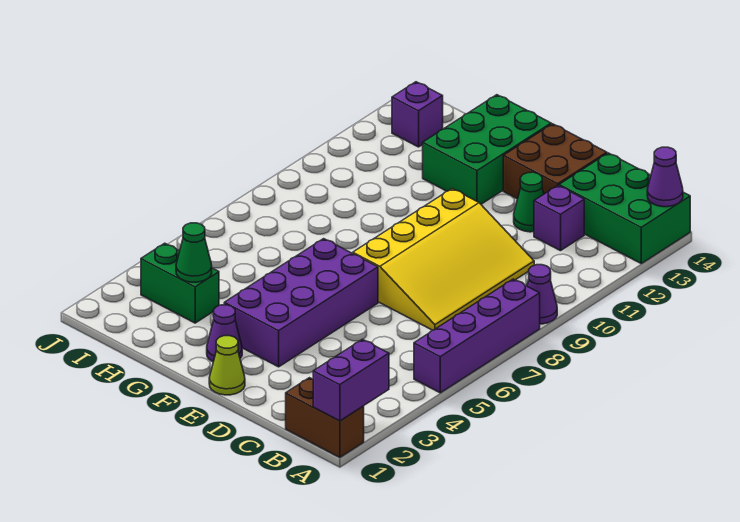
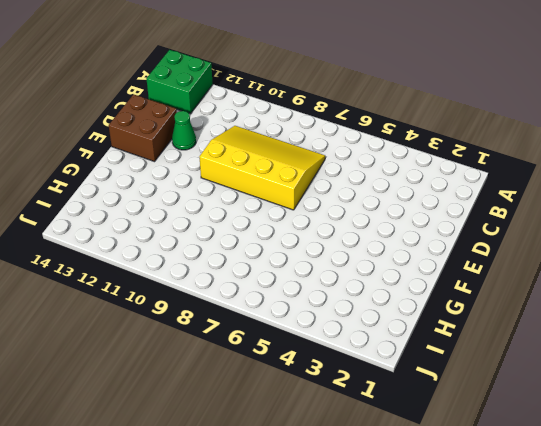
green 2x2 brick [146,50,213,114] -> green 2x3 brick [559,153,690,263]
none -> brown 1x2 brick [286,378,364,457]
none -> purple 1x4 brick [414,279,540,393]
none -> purple 1x1 cone [527,265,557,324]

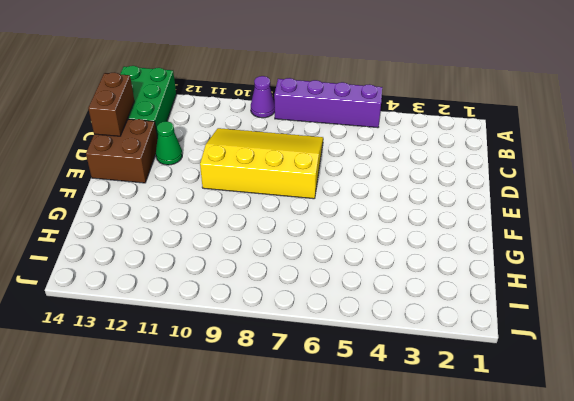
brown 1x2 brick [88,73,134,136] -> brown 1x2 brick moved to [286,378,364,457]
none -> purple 1x1 brick [534,186,584,251]
none -> lime 1x1 cone [209,336,245,395]
none -> purple 2x4 brick [224,239,378,367]

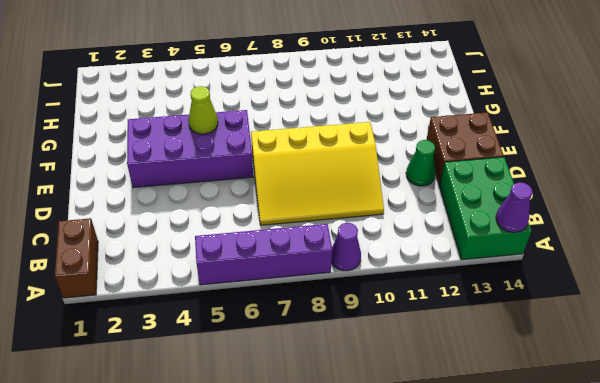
lime 1x1 cone [188,86,218,134] -> lime 1x1 cone moved to [209,336,245,395]
none -> purple 1x1 brick [534,186,584,251]
none -> purple 1x1 cone [207,305,242,362]
none -> green 2x3 brick [423,95,551,204]

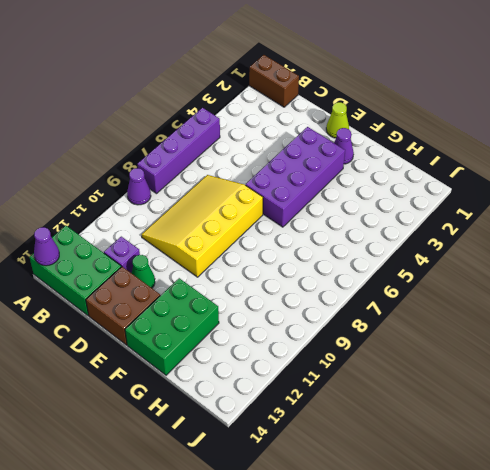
none -> green 1x2 brick [141,243,219,323]
none -> purple 1x1 brick [392,82,443,147]
none -> purple 1x2 brick [313,339,389,421]

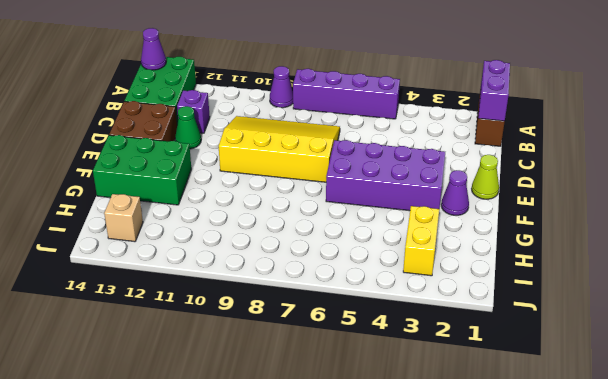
purple 1x2 brick [478,60,510,121] -> purple 1x2 brick turned to [313,339,389,421]
yellow 1x2 brick [403,206,439,276] -> green 1x2 brick [141,243,219,323]
tan 1x1 brick [104,194,143,242] -> purple 1x1 brick [392,82,443,147]
none -> green 1x1 cone [176,223,212,282]

